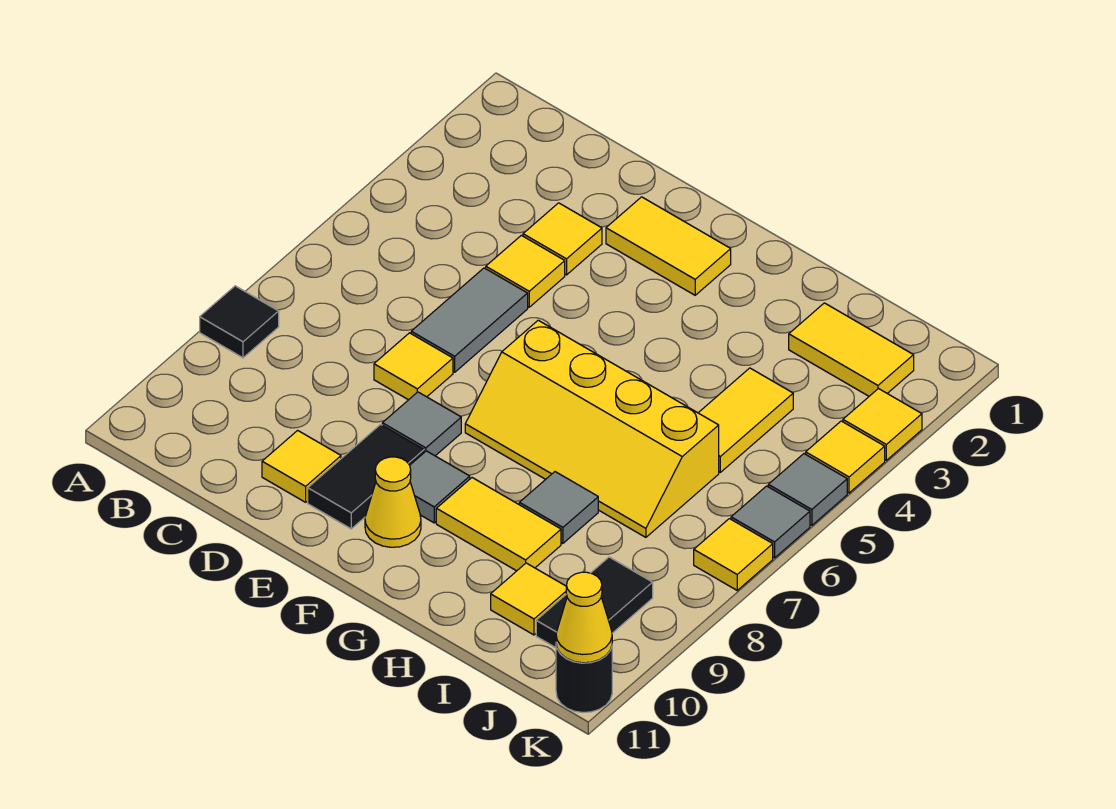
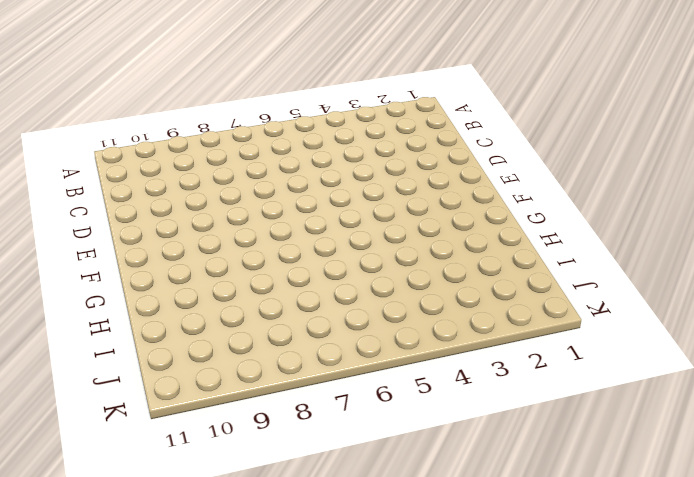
none -> black 1x1 tile [200,286,279,358]
none -> yellow 1x1 tile [523,203,602,275]
none -> yellow 1x1 tile [486,235,565,307]

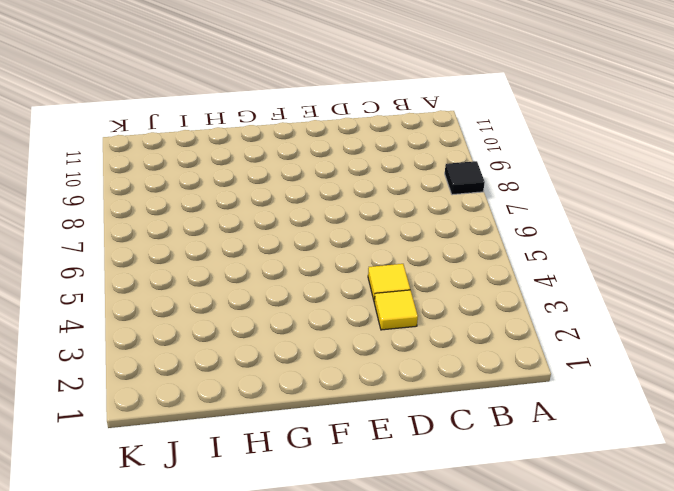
none -> grey 1x2 tile [411,268,528,372]
none -> yellow 1x1 tile [374,333,453,400]
none -> yellow 1x1 tile [262,430,341,502]

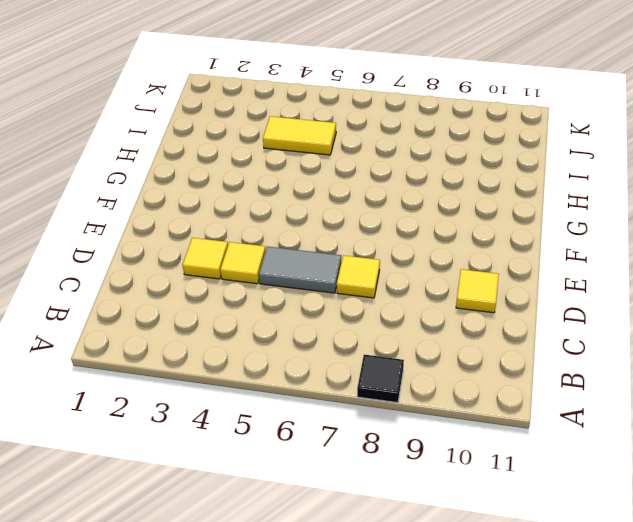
none -> yellow 1x2 tile [606,197,731,295]
none -> grey 1x1 tile [382,392,461,456]
none -> black 1x2 tile [308,424,424,529]

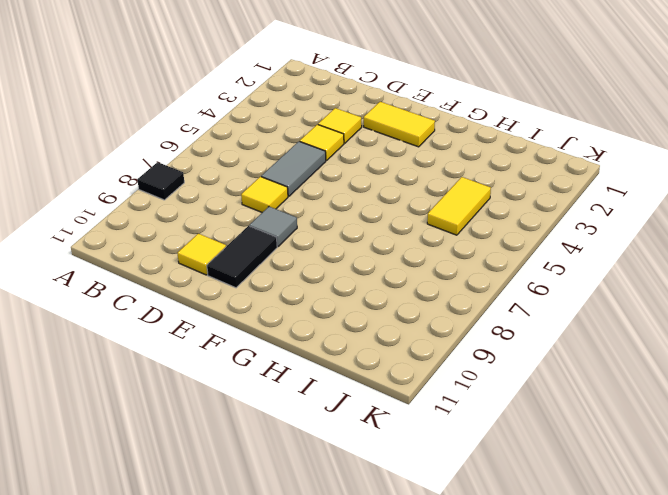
none -> yellow 2x4 slope [465,320,719,537]
none -> grey 1x1 tile [410,451,470,523]
none -> yellow 1x1 cone [365,457,421,547]

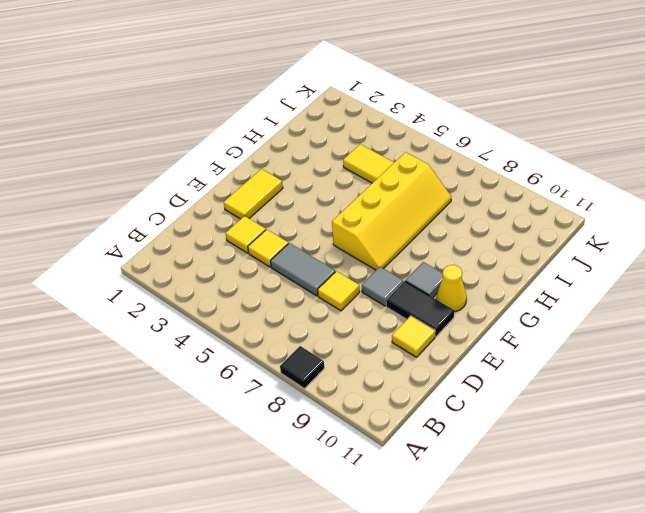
none -> yellow 1x2 tile [436,478,561,571]
none -> grey 1x1 tile [519,472,598,543]
none -> yellow 1x2 tile [789,303,914,396]

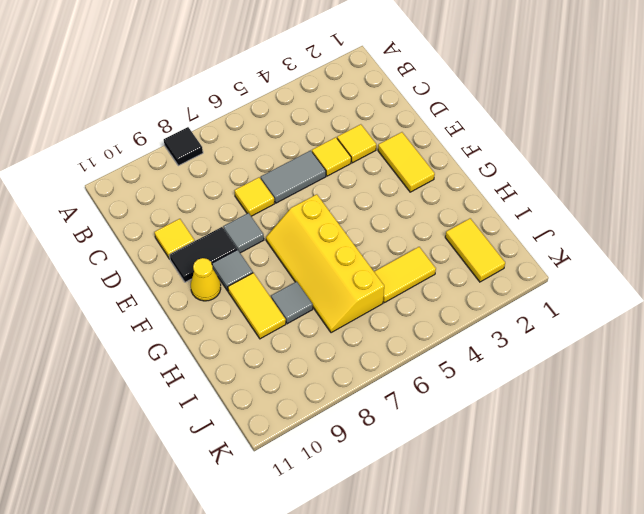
none -> yellow 1x1 tile [491,563,566,635]
none -> black 1x2 tile [536,557,653,648]
none -> yellow 1x1 tile [843,389,922,460]

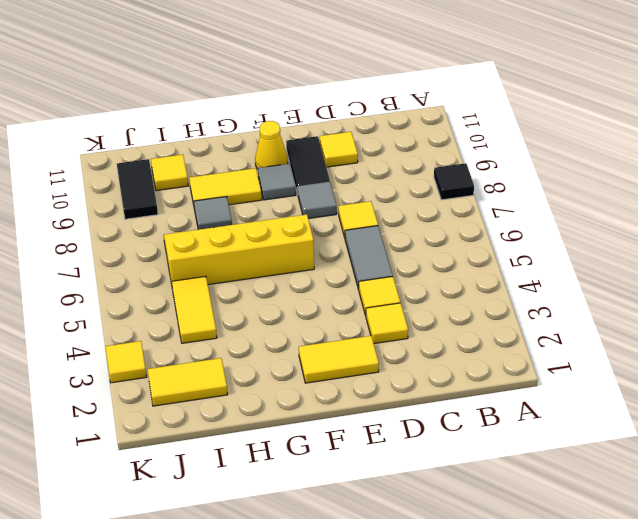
none -> yellow 1x1 tile [806,421,885,493]
none -> grey 1x1 tile [768,454,847,525]
none -> grey 1x1 tile [731,486,810,558]

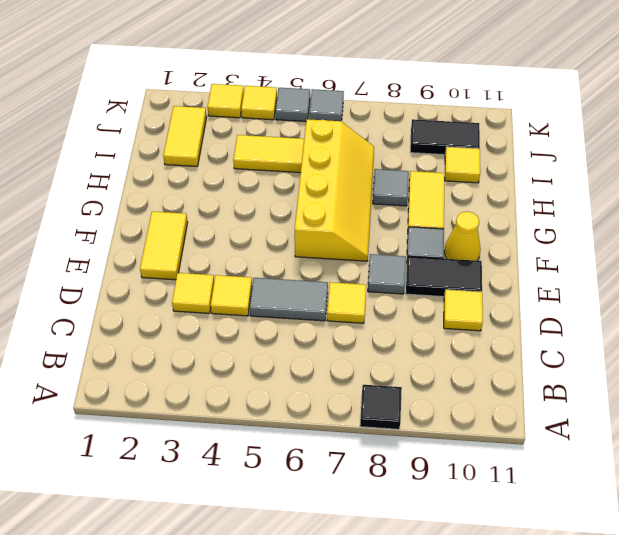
none -> yellow 1x1 tile [694,519,773,590]
none -> black 1x1 round brick [556,645,612,713]
none -> yellow 1x1 cone [556,572,612,663]

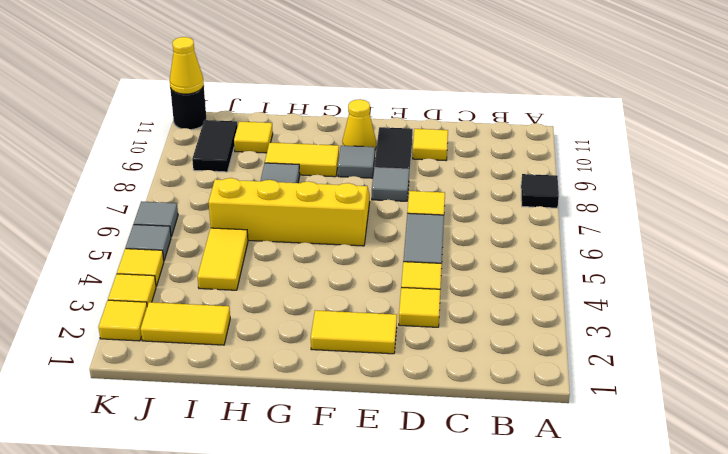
yellow 1x1 tile [99,300,147,341] -> yellow 1x1 tile moved to [694,519,773,590]

